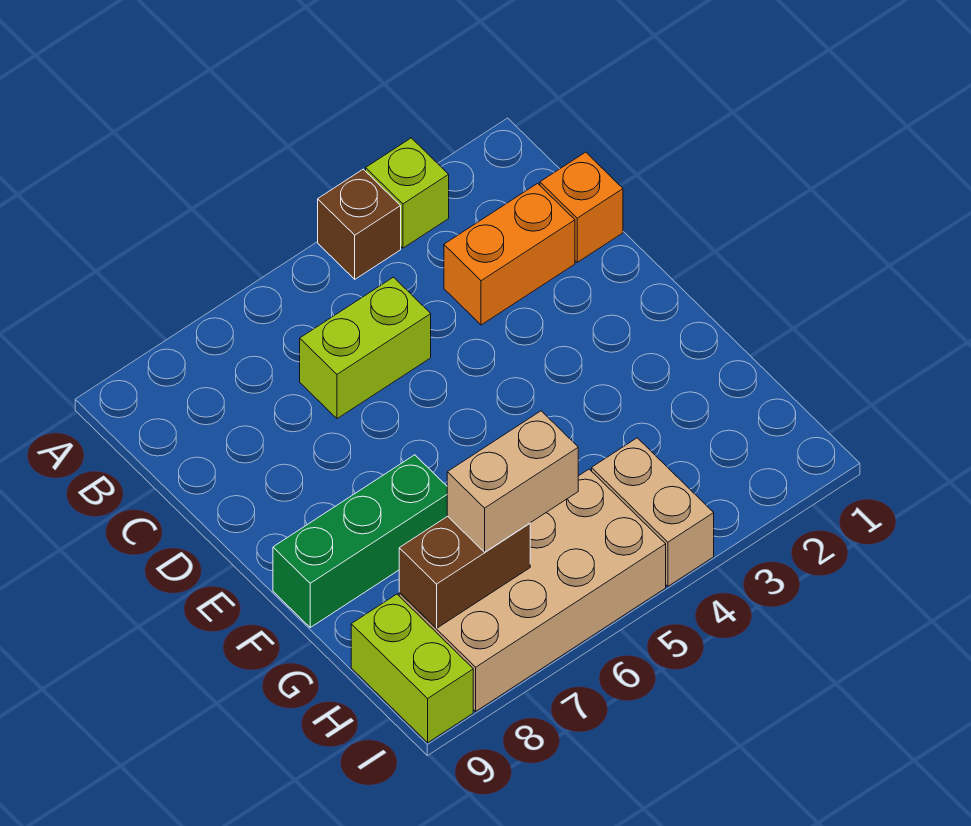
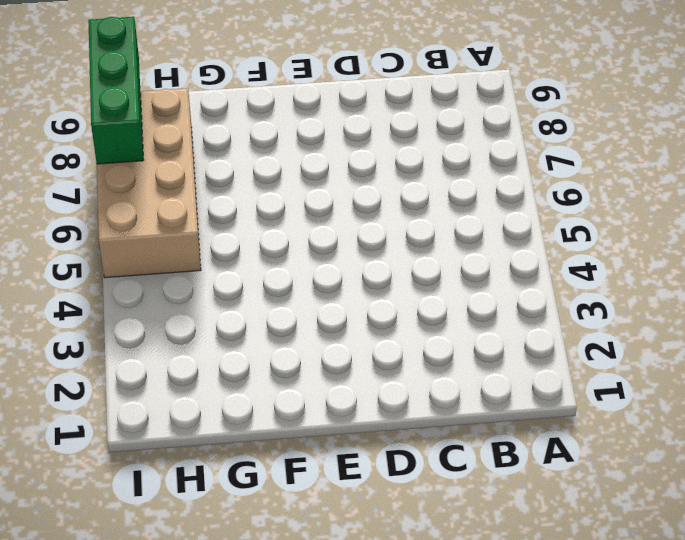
green 1x3 brick [88,17,143,164] -> green 1x3 brick moved to [273,455,447,627]
none -> lime 1x1 brick [366,138,449,248]
none -> brown 1x1 brick [318,169,401,279]

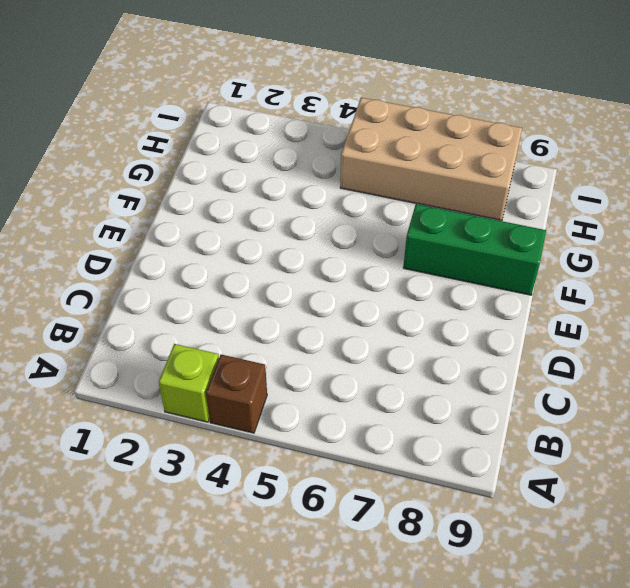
none -> orange 1x1 brick [540,152,623,262]
none -> orange 1x2 brick [444,183,575,325]

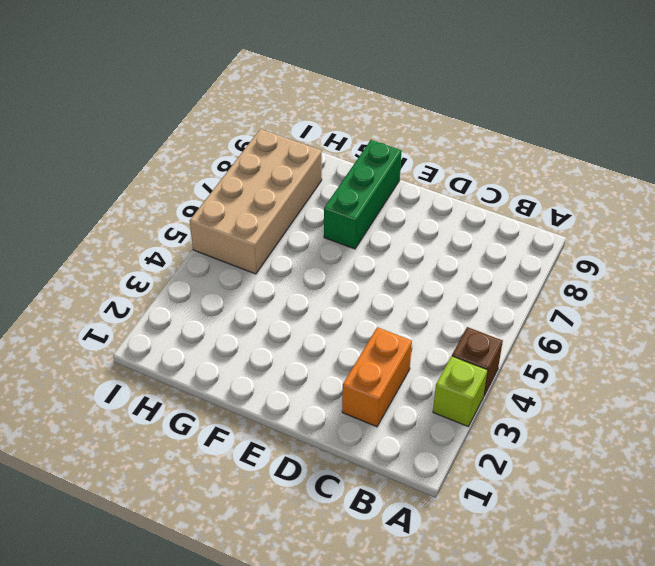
none -> orange 1x1 brick [540,152,623,262]
none -> lime 1x2 brick [300,277,431,419]

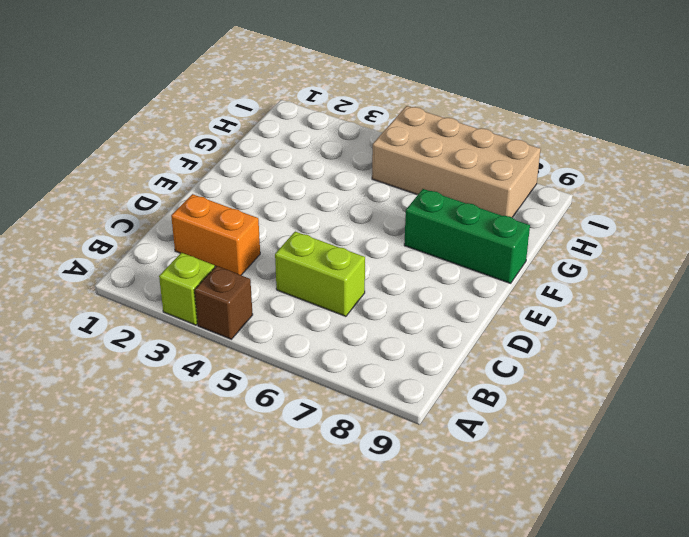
none -> orange 1x1 brick [540,152,623,262]
none -> tan 1x2 brick [592,438,714,586]

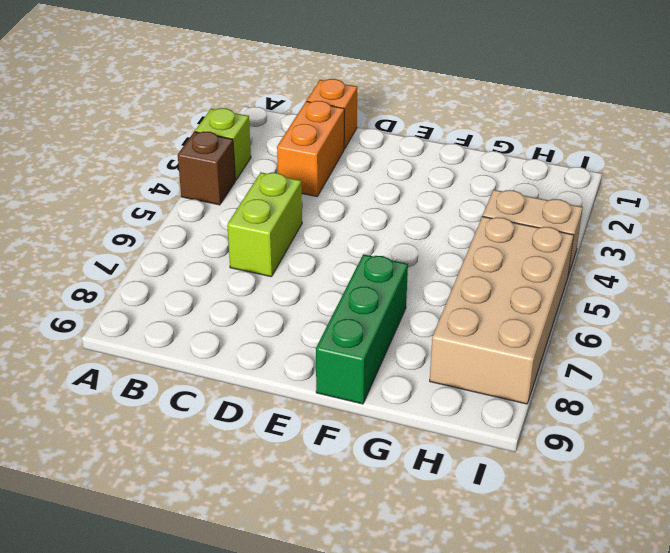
none -> lime 1x2 brick [351,594,473,742]
none -> brown 1x2 brick [399,516,530,628]

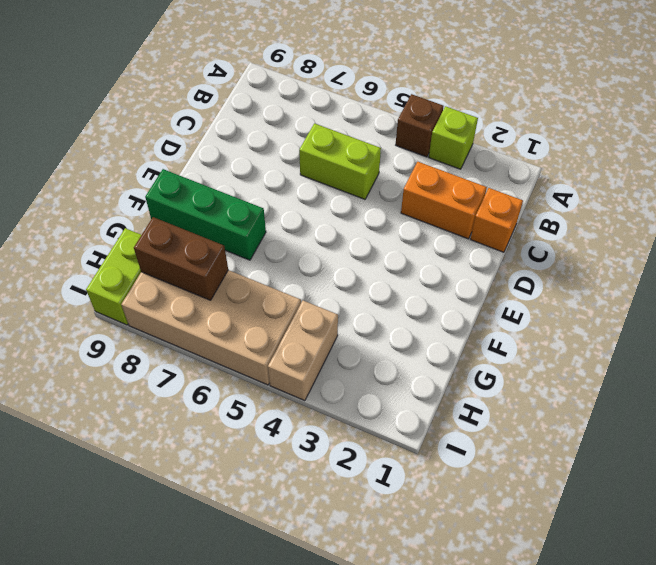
none -> tan 1x2 brick [447,411,578,552]

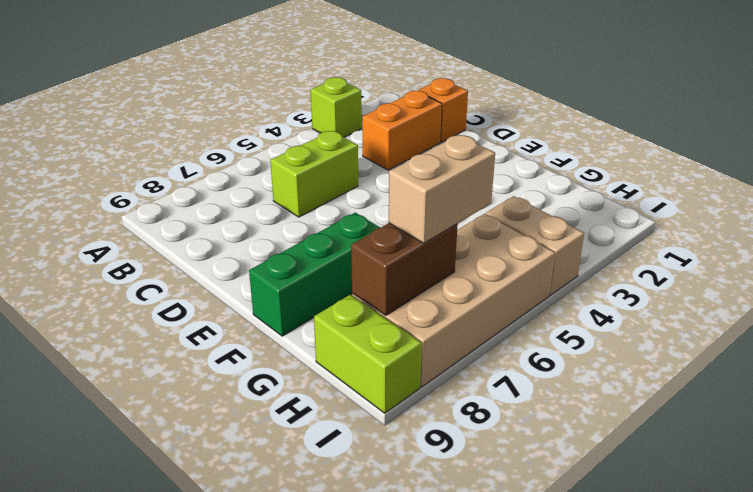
none -> brown 1x1 brick [318,169,401,279]

